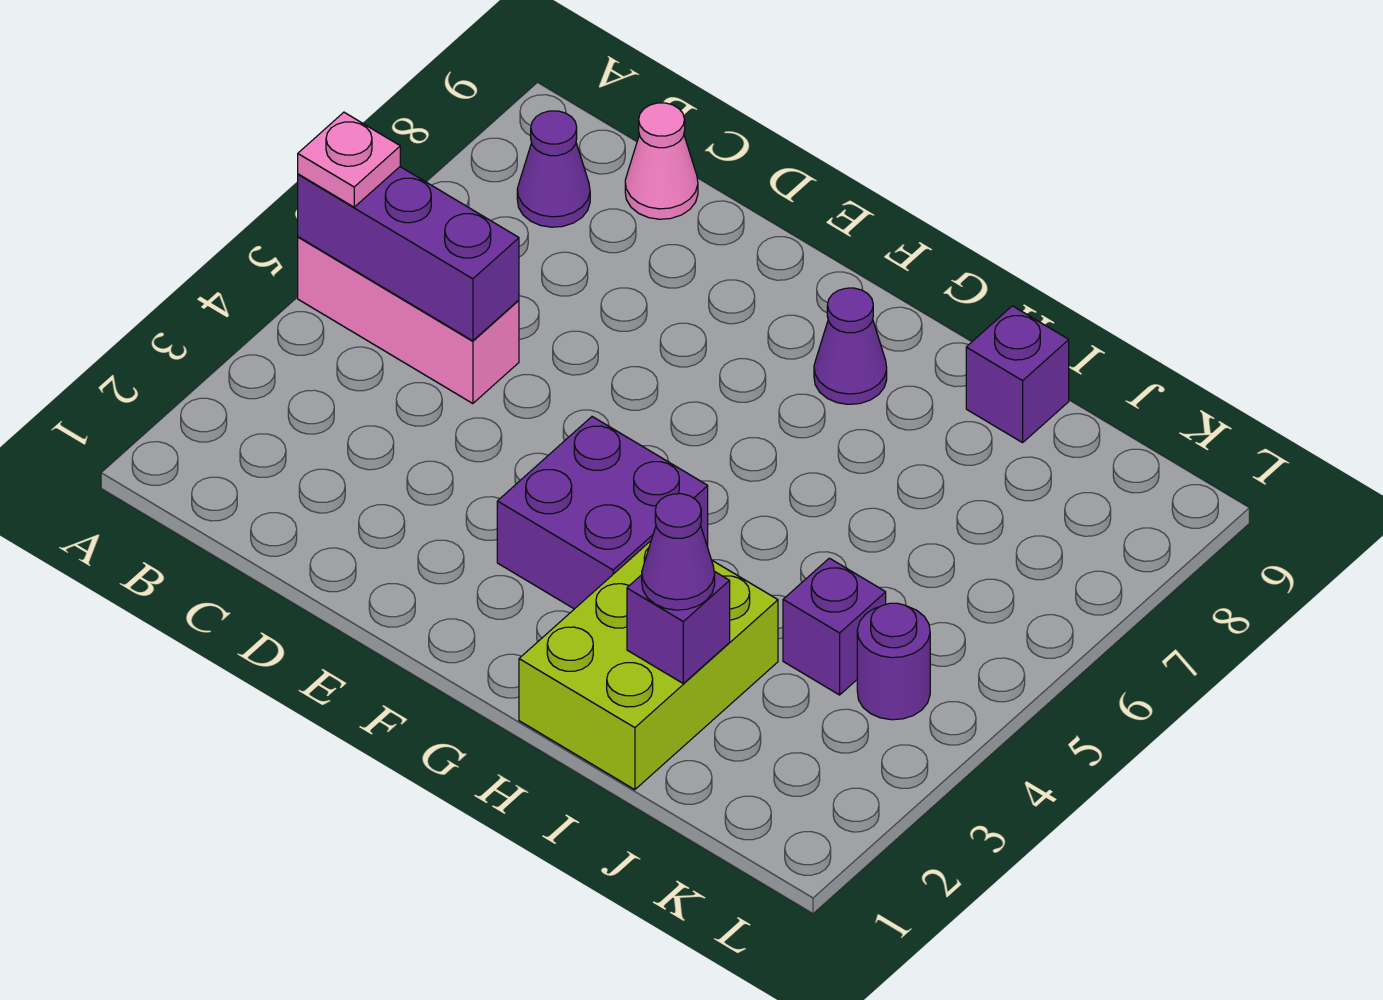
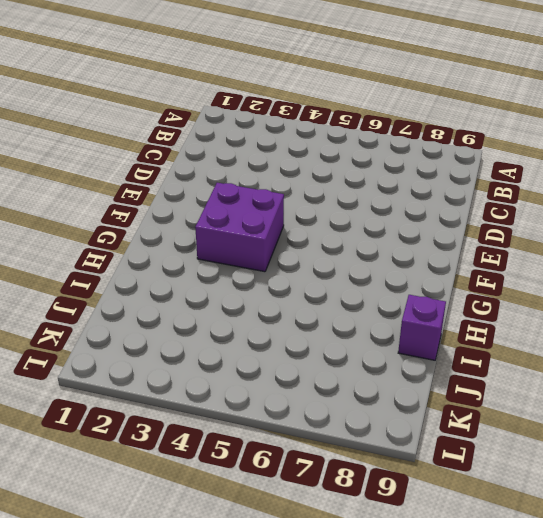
none -> pink 1x3 brick [298,237,519,404]
none -> purple 1x1 cone [517,111,590,227]
none -> pink 1x1 cone [625,103,698,219]

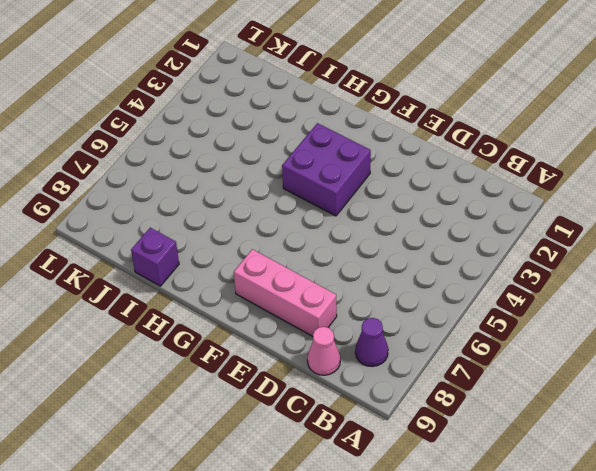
pink 1x3 brick [234,249,337,336] -> pink 1x3 brick moved to [298,237,519,404]
none -> purple 1x1 cone [814,288,887,404]
none -> lime 2x3 brick [519,541,778,790]
none -> purple 1x1 brick [783,558,886,695]

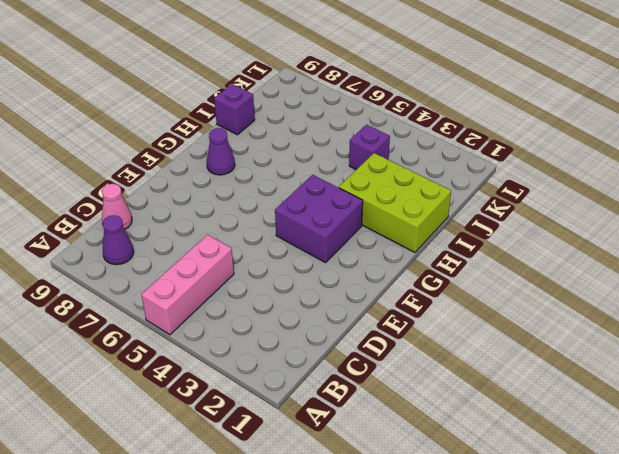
none -> purple 1x1 round brick [857,603,930,720]
none -> purple 1x3 brick [298,167,519,341]
none -> purple 1x1 brick [627,572,730,683]

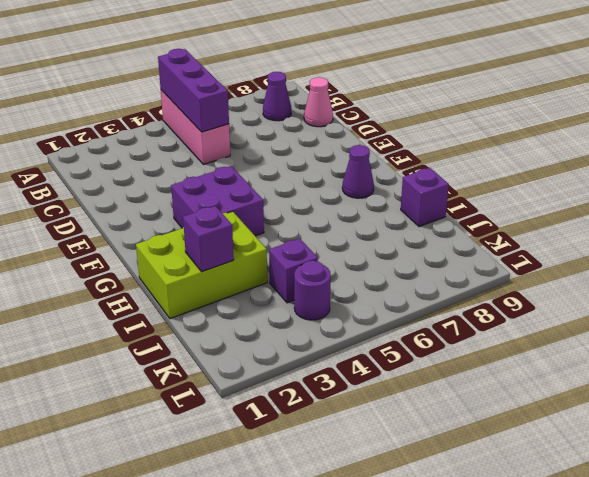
none -> pink 1x1 plate [298,112,400,207]
none -> purple 1x1 cone [642,494,715,610]

